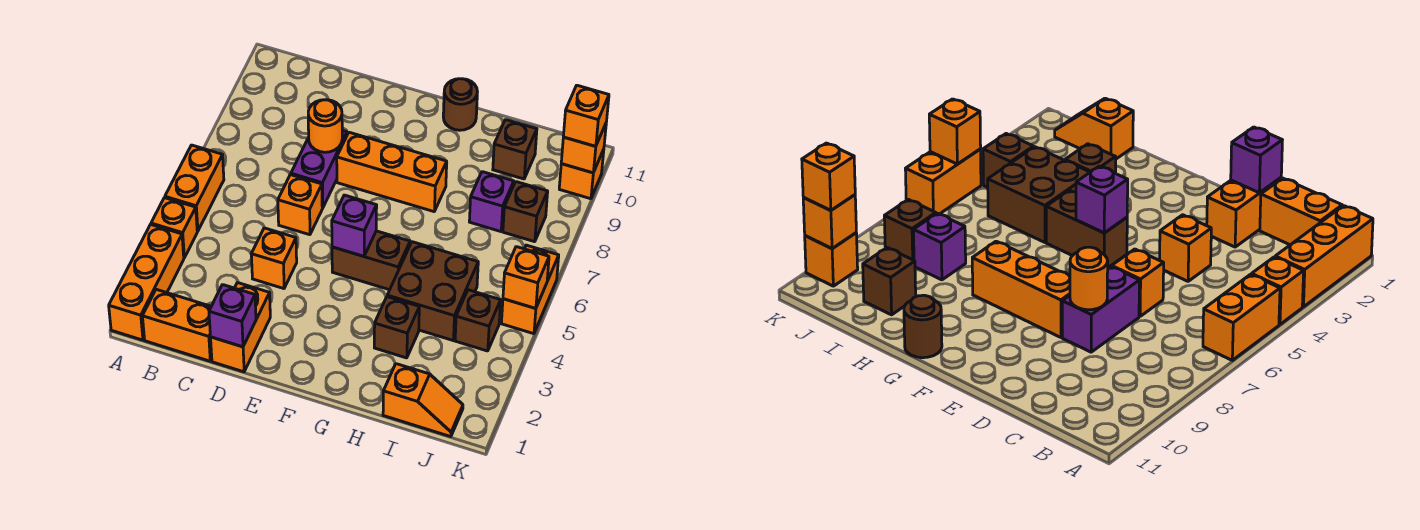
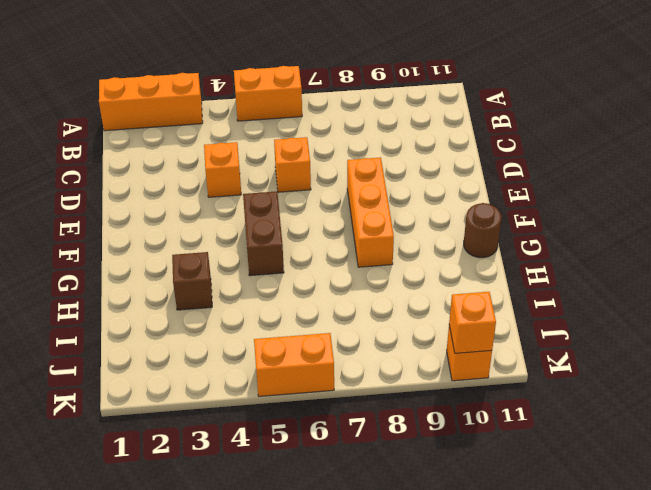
none -> orange 1x1 brick [151,198,197,258]
none -> orange 1x2 brick [142,289,212,361]
none -> orange 1x2 brick [211,283,270,372]

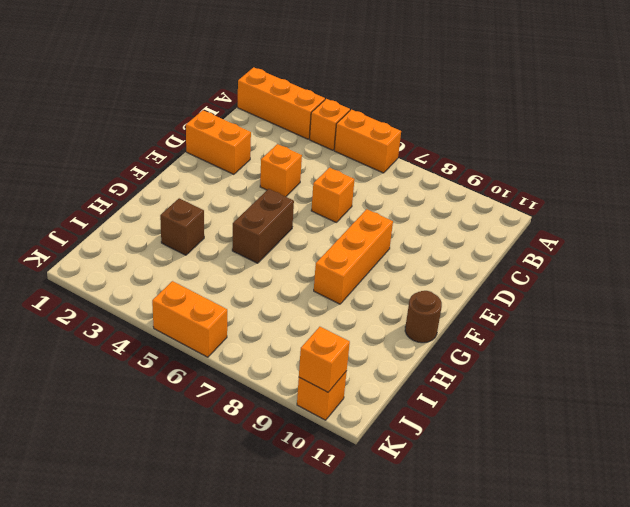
none -> orange 1x2 brick [142,289,212,361]
none -> purple 1x2 brick [291,130,347,208]
none -> brown 2x2 brick [387,242,478,340]

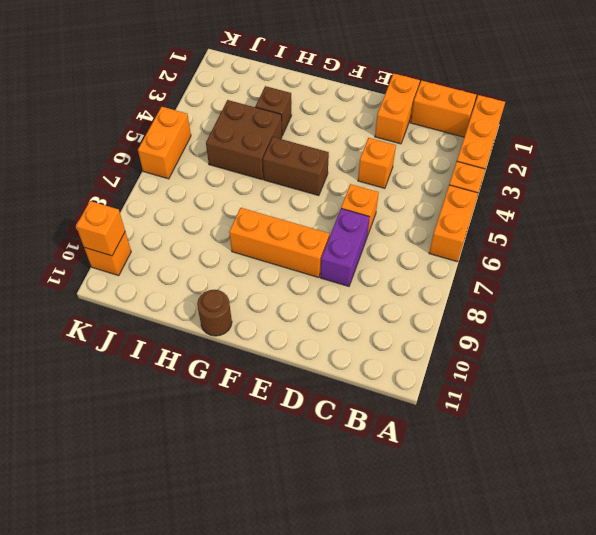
none -> orange 1x2 slope [383,364,463,437]
none -> purple 1x1 brick [469,172,514,232]
none -> brown 1x1 brick [493,120,537,179]

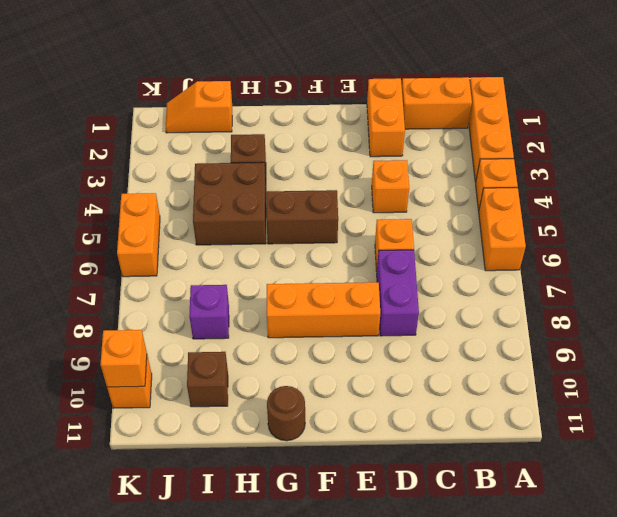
none -> brown 1x1 brick [455,290,501,351]
none -> brown 1x1 brick [503,182,548,242]
none -> purple 1x1 brick [209,285,256,347]

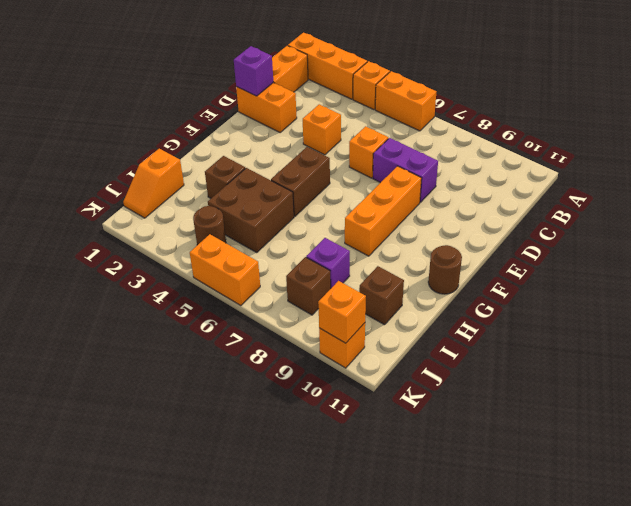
brown 1x1 round brick [193,206,226,245] -> brown 1x1 brick [455,290,501,351]
none -> orange 1x1 round brick [308,100,342,152]
none -> purple 1x1 brick [332,195,377,256]
none -> orange 1x1 brick [503,247,549,309]

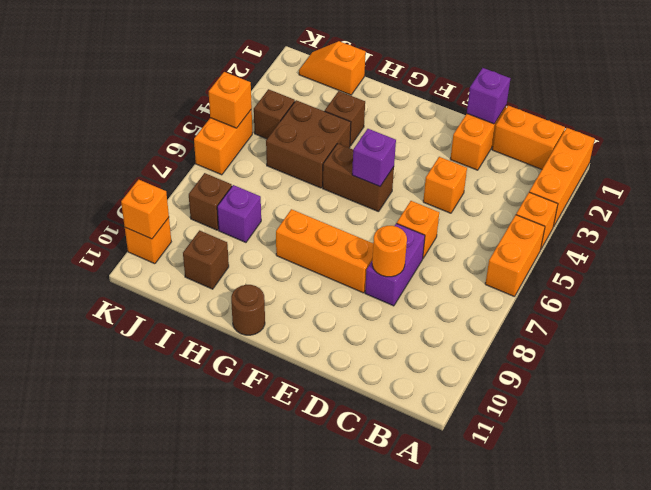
none -> orange 1x1 brick [563,85,609,146]

